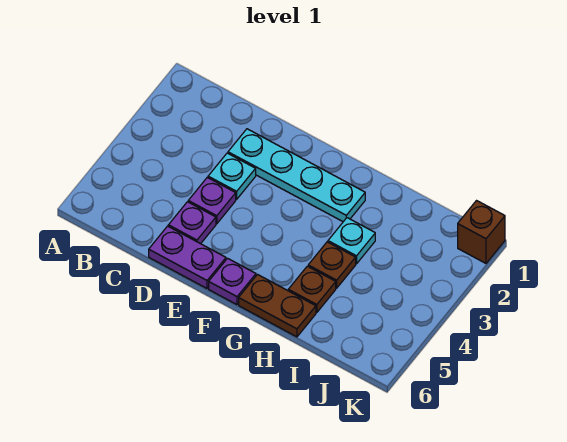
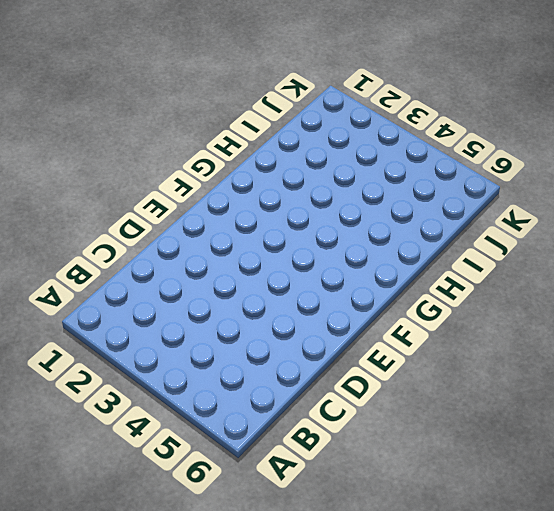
none -> cyan 1x4 plate [228,129,365,222]
none -> cyan 1x1 plate [208,153,256,199]

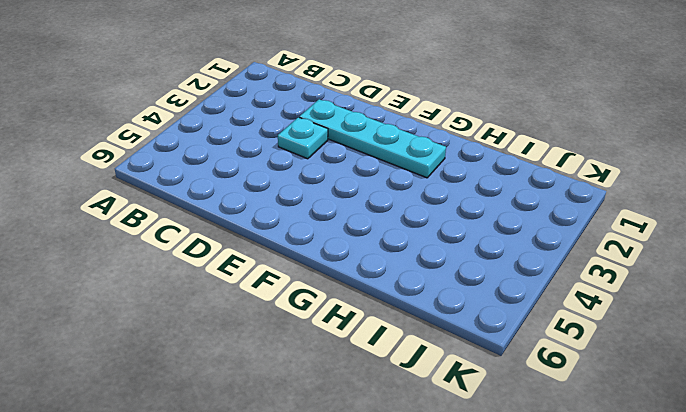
none -> purple 1x1 plate [188,177,236,224]
none -> purple 1x1 plate [168,202,216,244]

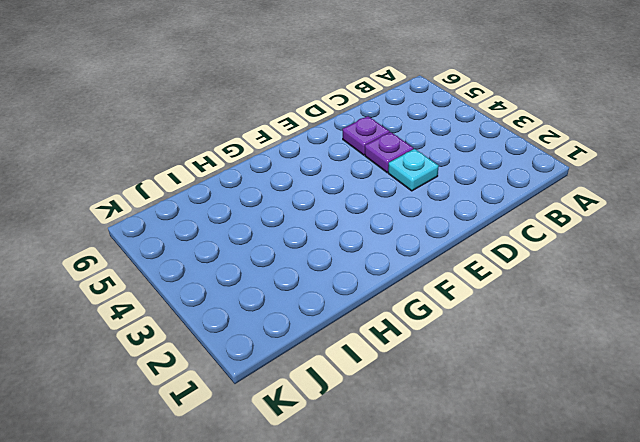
none -> cyan 1x4 plate [228,129,365,222]
none -> purple 1x2 plate [149,226,226,288]

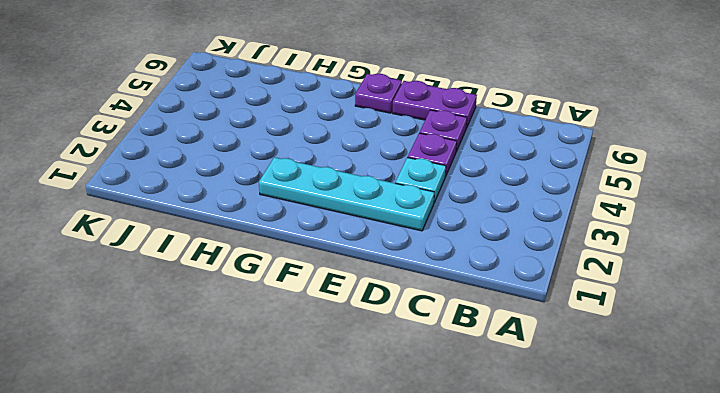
none -> brown 1x2 plate [239,275,316,337]
none -> cyan 1x1 plate [328,218,375,264]

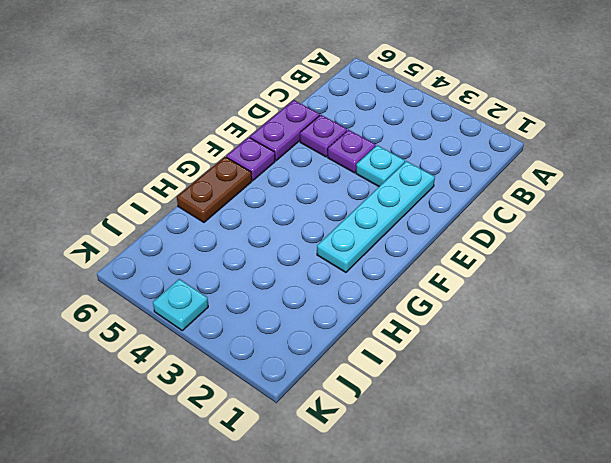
cyan 1x1 plate [153,279,208,331] -> cyan 1x1 plate moved to [328,218,375,264]
none -> brown 1x1 plate [308,242,356,288]
none -> brown 1x1 plate [288,266,336,313]

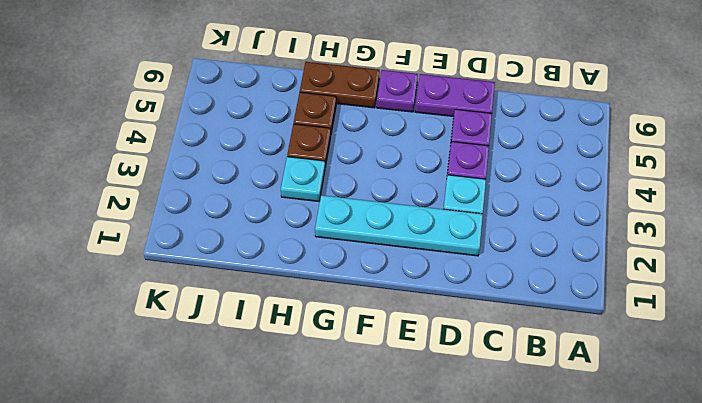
none -> brown 1x1 brick [458,201,505,263]

